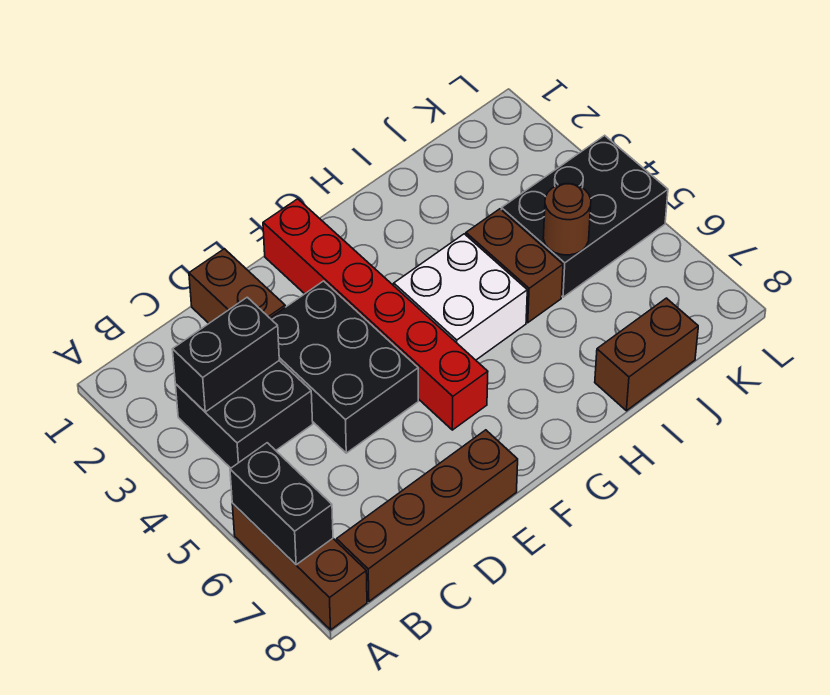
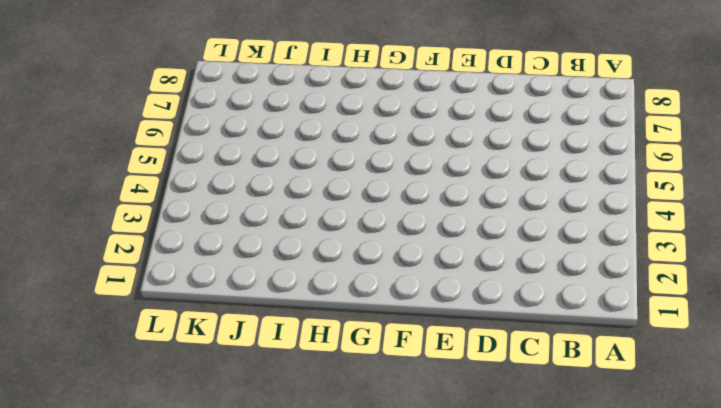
none -> brown 1x3 brick [232,503,367,630]
none -> black 2x2 brick [175,361,313,468]
none -> brown 1x4 brick [337,430,518,601]

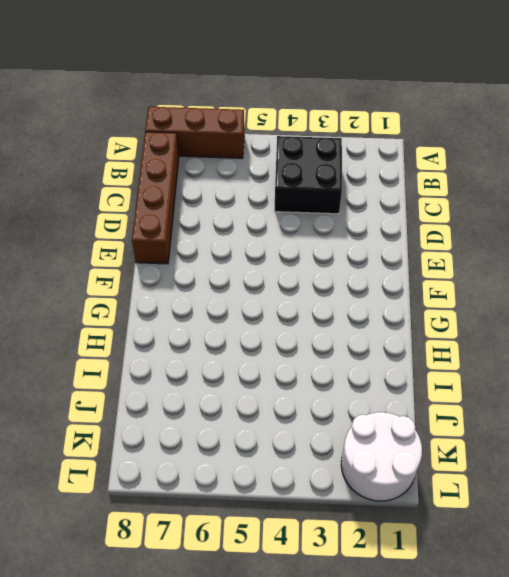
white 2x2 round brick [341,412,422,501] -> none
none -> brown 1x2 brick [189,249,285,323]
none -> black 2x3 brick [270,281,418,453]
none -> red 1x6 brick [263,199,488,430]

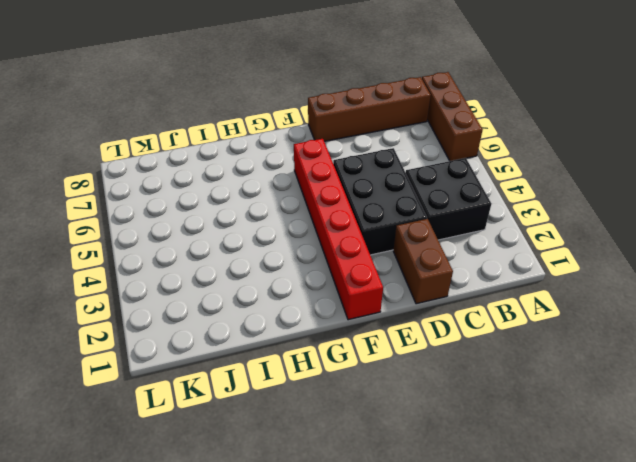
none -> white 2x2 brick [394,234,527,360]
none -> brown 1x2 brick [466,209,563,323]
none -> brown 1x2 brick [595,298,698,411]

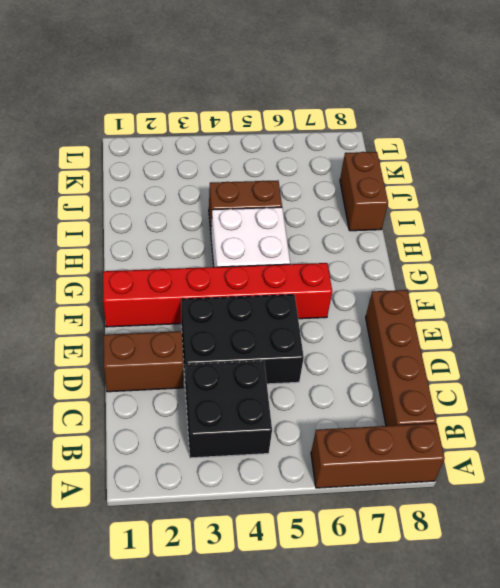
none -> black 2x3 brick [501,135,668,297]
none -> black 1x2 brick [230,443,333,565]
none -> black 1x2 brick [172,297,279,412]

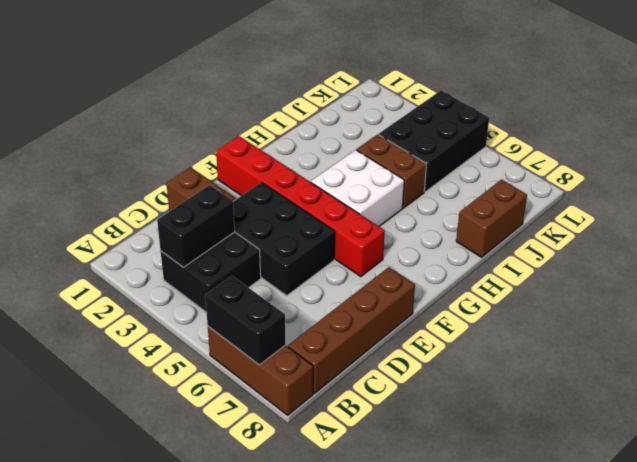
none -> brown 1x1 round brick [543,184,591,255]

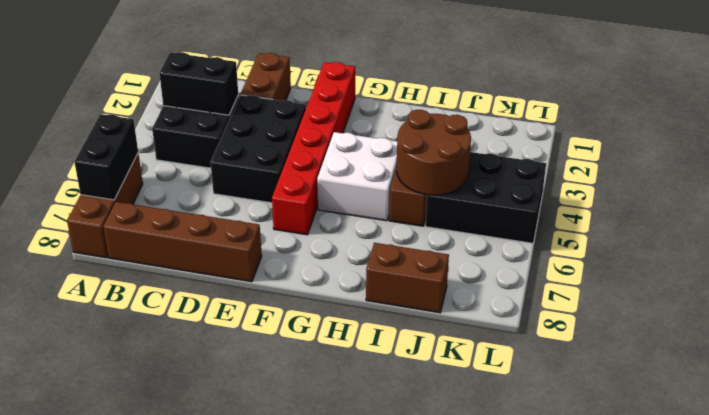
brown 2x2 round brick [397,110,471,195] -> brown 1x1 round brick [543,184,591,255]

